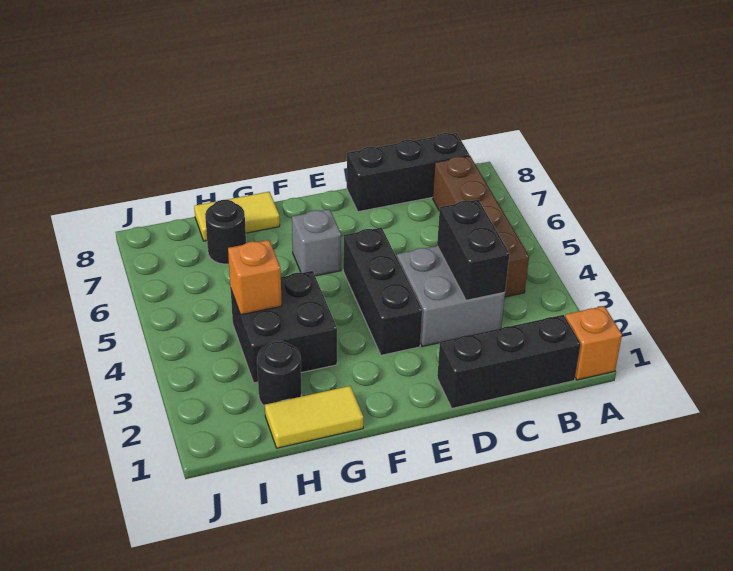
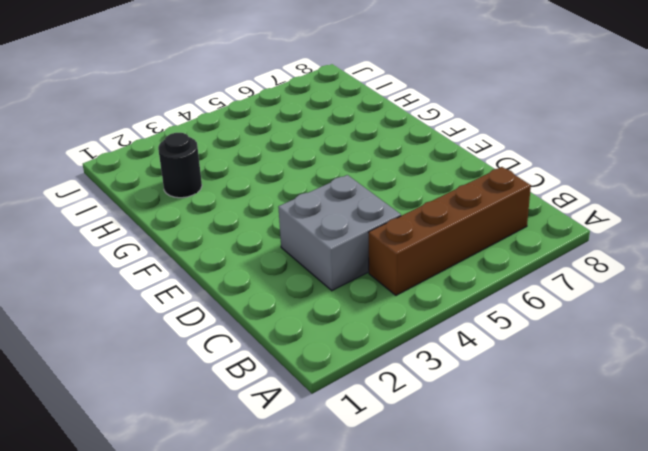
none -> orange 1x1 brick [565,306,622,380]
none -> black 1x3 brick [437,315,581,408]
none -> black 1x3 brick [347,133,469,212]

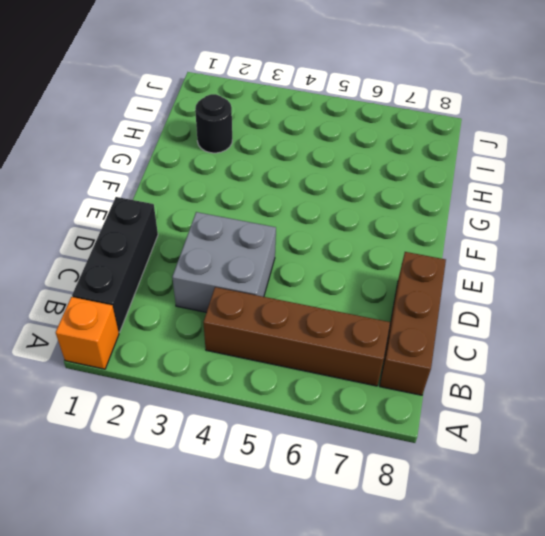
brown 1x3 brick [380,252,446,395] -> black 1x3 brick [347,133,469,212]
none -> black 1x3 brick [343,228,422,355]
none -> grey 1x1 brick [292,209,341,276]
none -> yellow 1x2 tile [265,386,364,448]

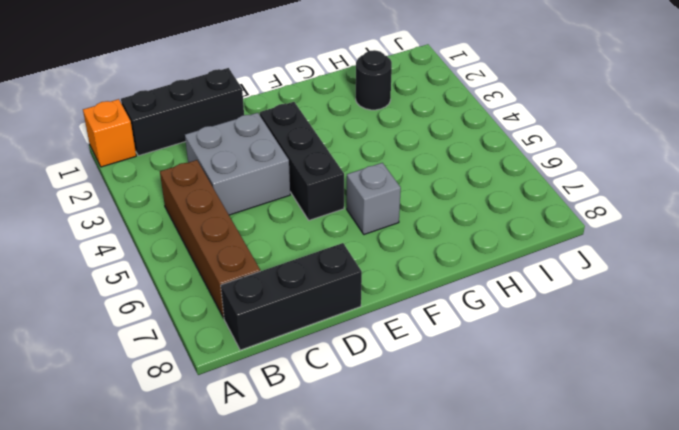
none -> yellow 1x2 tile [265,386,364,448]
none -> black 2x2 brick [231,271,337,383]
none -> yellow 1x2 tile [194,192,280,241]

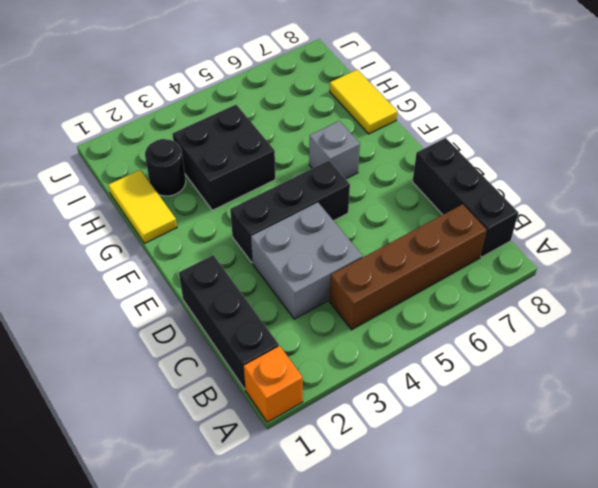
none -> black 1x1 round brick [205,200,246,264]
none -> black 1x2 brick [437,200,509,300]
none -> orange 1x1 brick [228,240,282,315]

